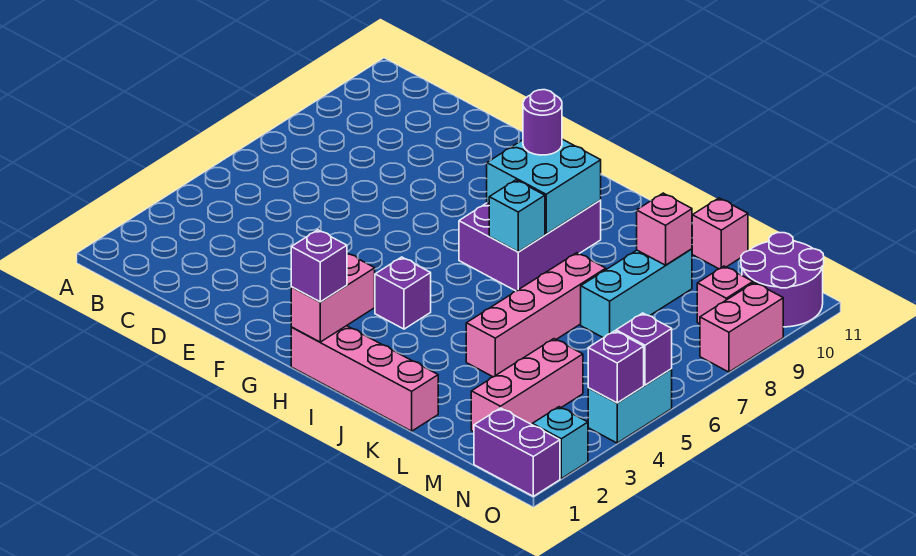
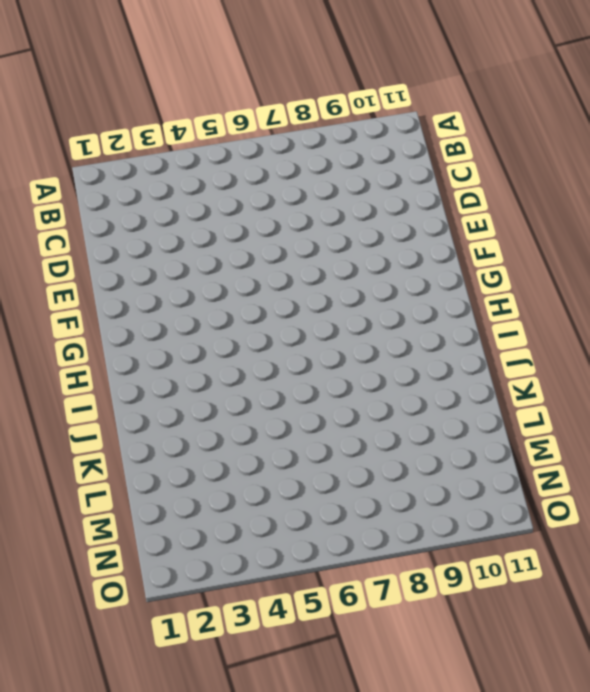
none -> pink 1x4 brick [291,326,438,431]
none -> purple 1x1 brick [375,257,431,329]
none -> purple 2x3 brick [459,200,601,291]

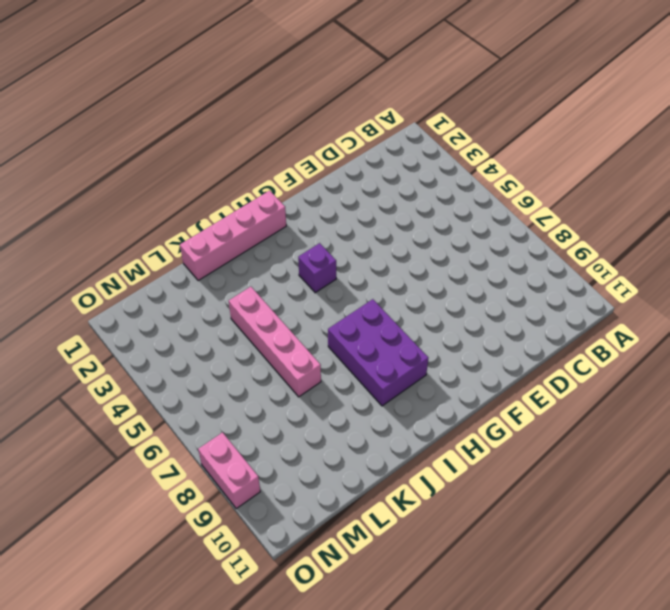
none -> cyan 1x3 brick [581,249,692,338]
none -> pink 1x1 brick [692,198,748,269]
none -> pink 1x3 brick [471,339,583,432]

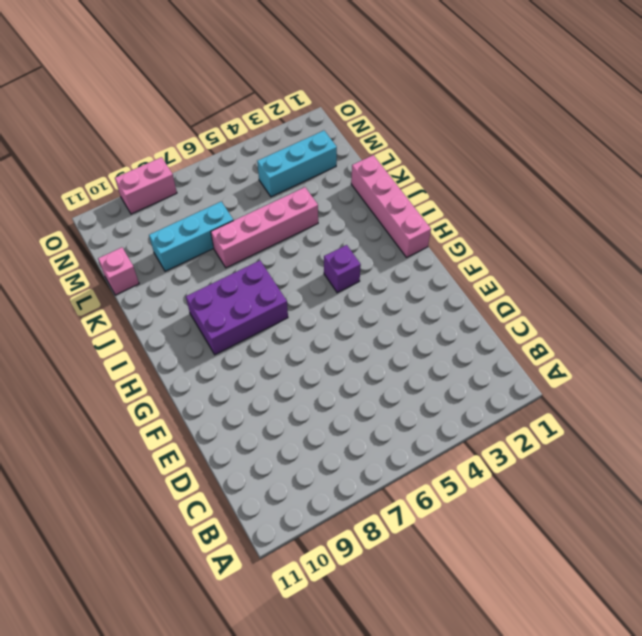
cyan 1x3 brick [257,131,337,197] -> pink 1x3 brick [471,339,583,432]
none -> purple 1x2 brick [474,408,560,496]
none -> pink 1x1 brick [697,266,753,324]
none -> purple 2x2 round brick [741,233,824,327]

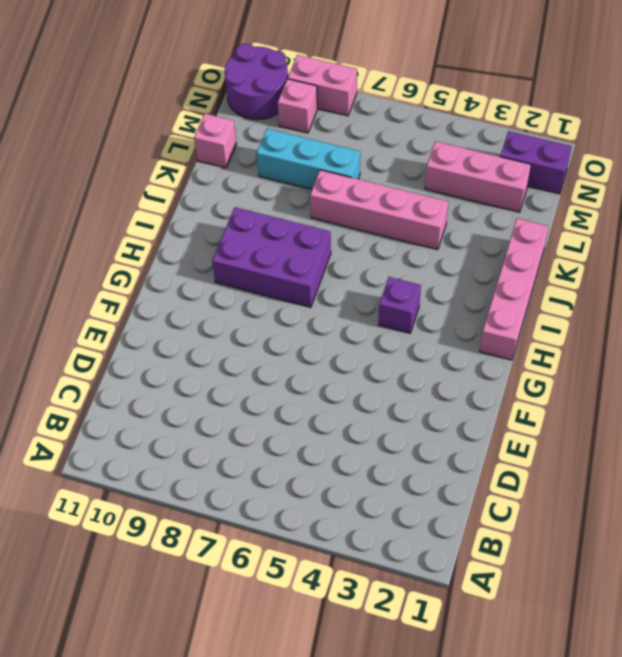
purple 1x2 brick [500,131,572,194] -> purple 1x2 brick turned to [474,408,560,496]
none -> cyan 1x1 brick [532,407,588,479]
none -> cyan 1x2 brick [588,369,672,443]
none -> pink 1x2 brick [291,253,375,342]

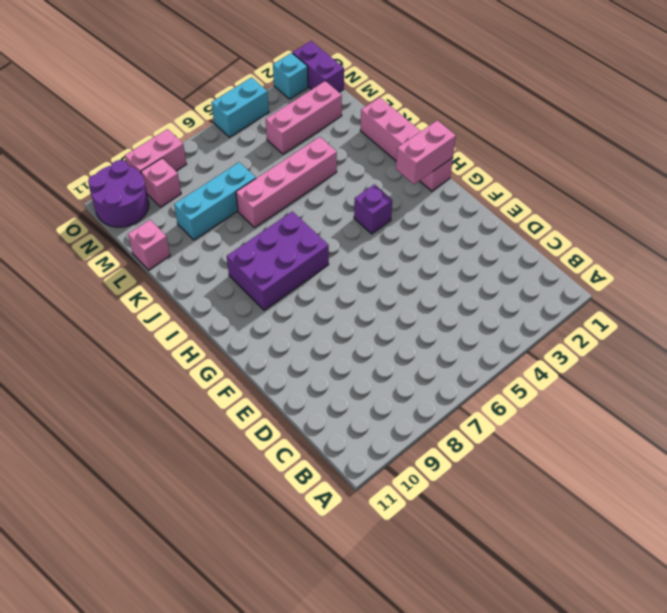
none -> cyan 2x2 brick [487,139,601,234]
none -> cyan 1x1 brick [489,180,545,252]
none -> pink 1x1 brick [637,193,692,265]

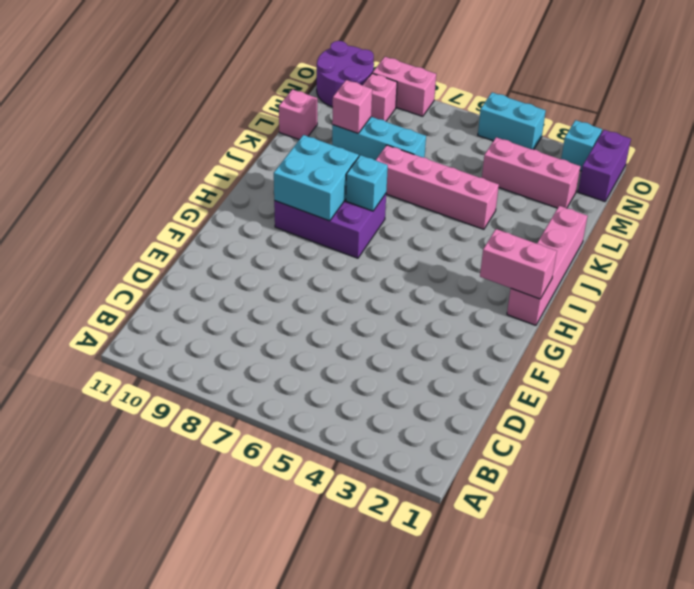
none -> purple 1x1 brick [375,257,431,329]
none -> purple 1x1 brick [588,331,644,403]
none -> purple 1x1 brick [616,313,672,385]

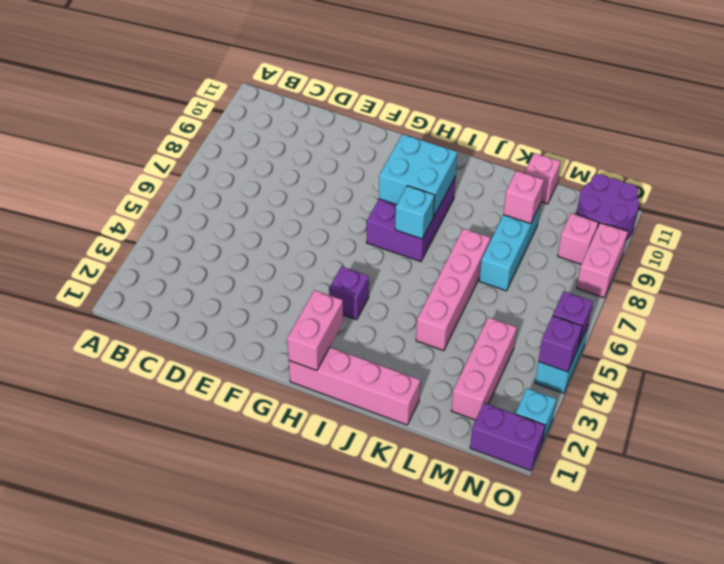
none -> purple 1x1 brick [291,230,347,302]
none -> purple 1x1 round brick [523,90,562,155]

